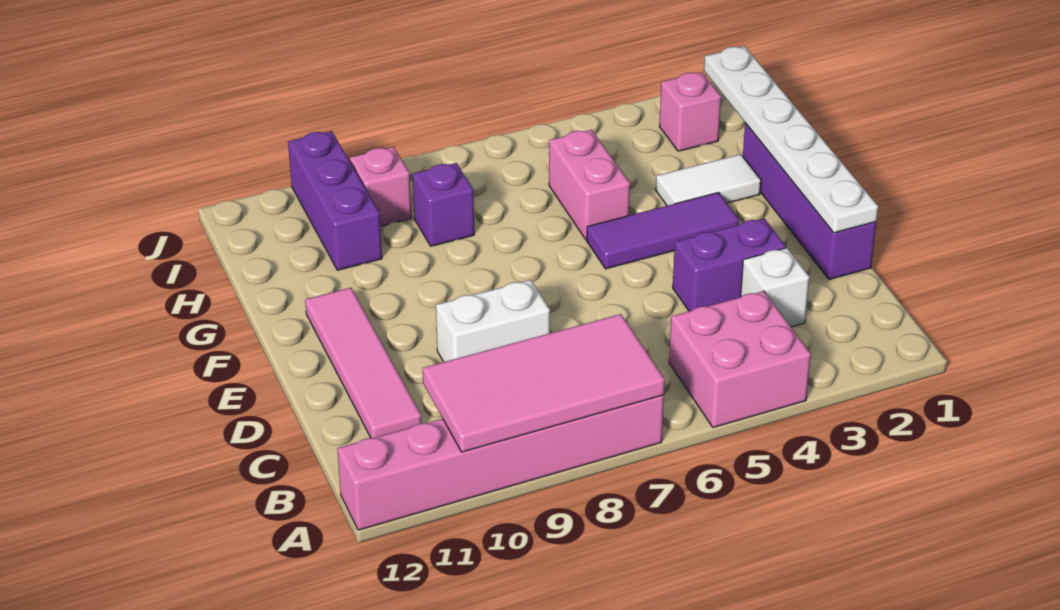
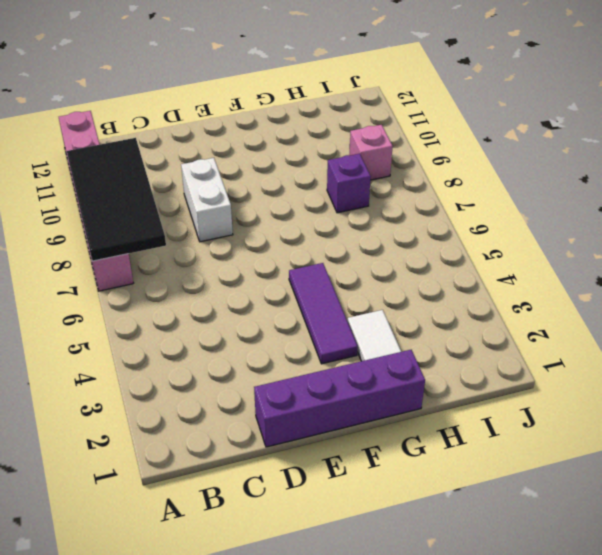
black 2x4 tile [67,138,166,261] -> pink 2x4 tile [423,314,665,452]
none -> pink 2x2 brick [669,291,811,428]
none -> white 1x1 brick [741,248,809,327]
none -> pink 1x4 tile [305,288,421,438]

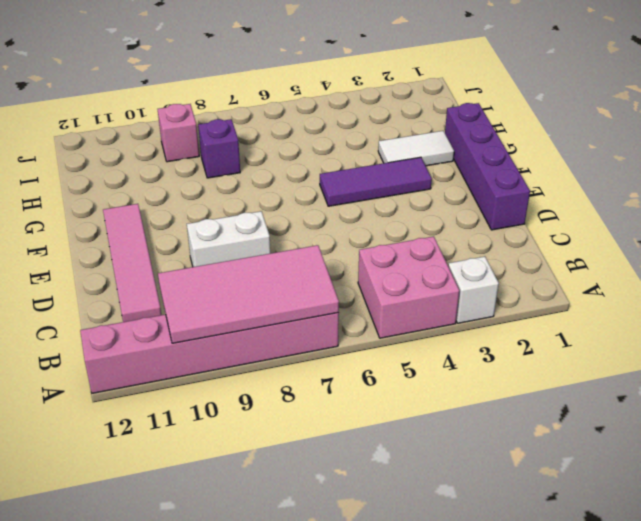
white 1x1 brick [448,257,499,323] -> white 1x1 brick moved to [741,248,809,327]
none -> purple 1x2 brick [673,218,786,311]
none -> pink 1x2 brick [549,130,630,240]
none -> purple 1x3 brick [288,131,382,270]

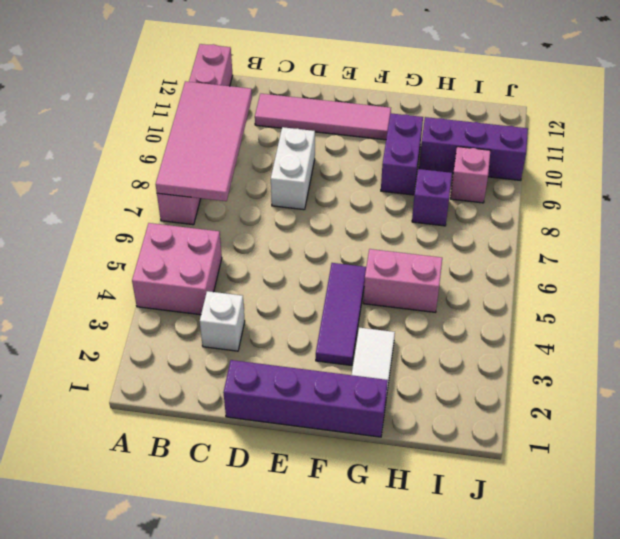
purple 1x2 brick [381,113,423,195] -> purple 1x2 brick moved to [673,218,786,311]
none -> pink 1x1 brick [659,72,721,151]
none -> white 1x6 plate [704,46,878,233]

